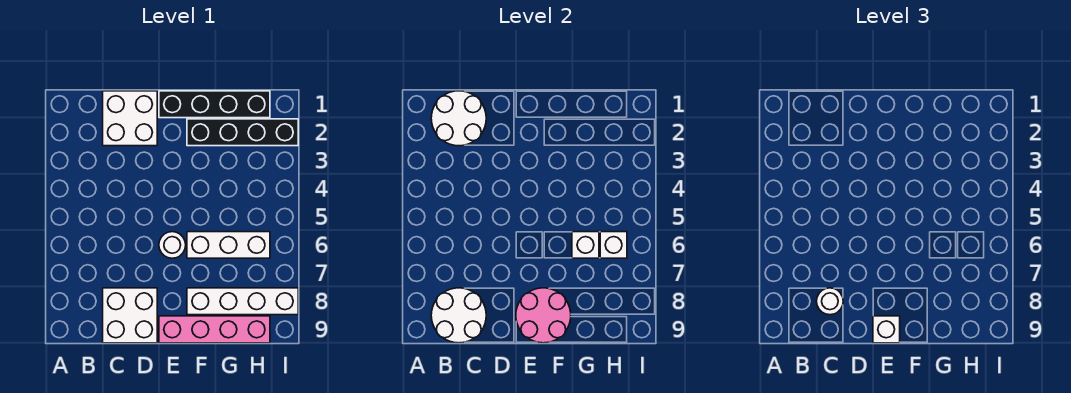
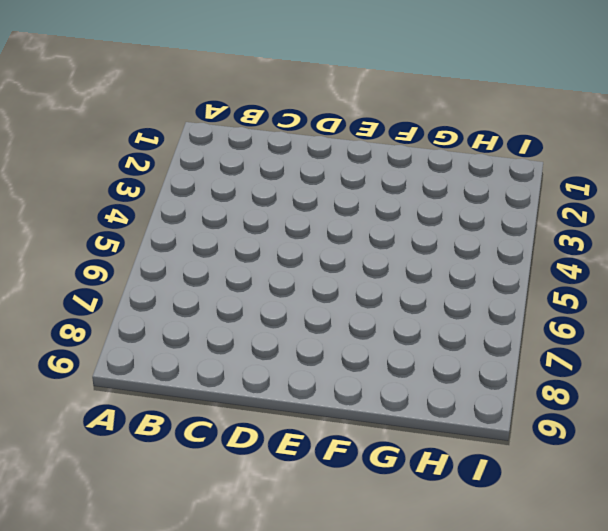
none -> white 2x2 brick [103,91,157,146]
none -> white 2x2 brick [103,288,157,343]
none -> black 1x4 brick [159,91,270,118]

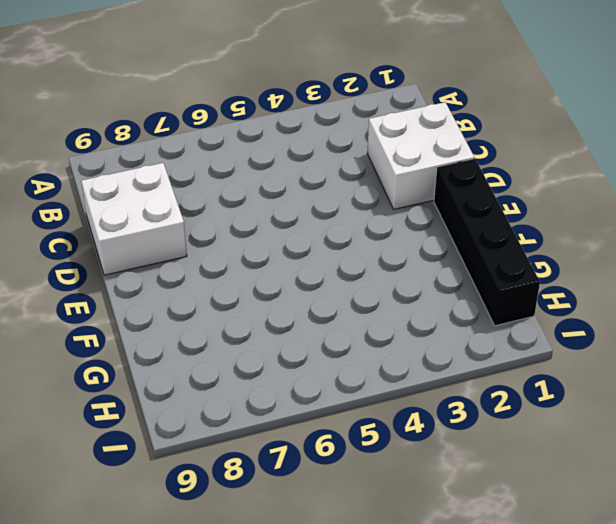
none -> white 1x1 round brick [159,232,186,258]
none -> pink 1x4 brick [159,316,270,343]
none -> black 1x4 brick [187,119,298,146]

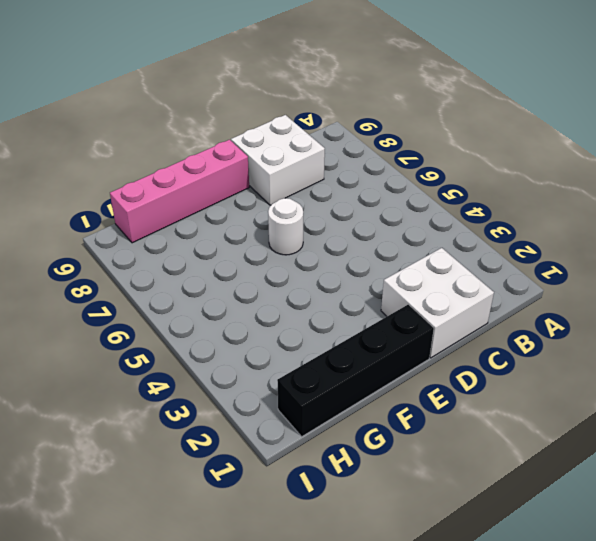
none -> black 1x4 brick [187,119,298,146]
none -> white 1x3 brick [187,232,270,258]
none -> white 1x4 brick [187,288,298,315]

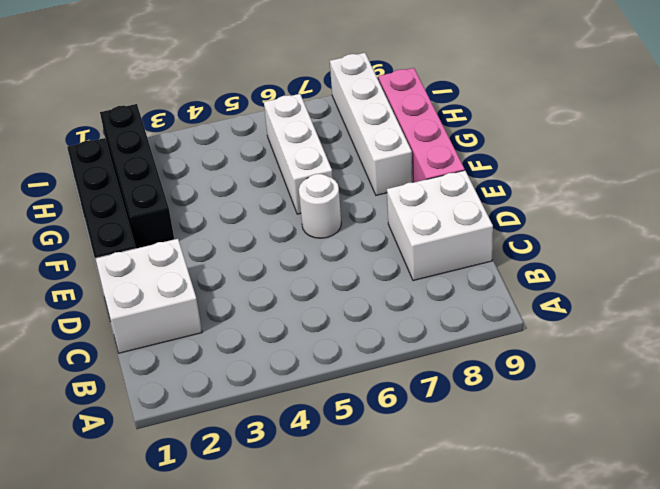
none -> white 2x2 round brick [431,91,486,146]
none -> white 2x2 round brick [431,288,486,343]
none -> pink 2x2 round brick [516,288,571,343]

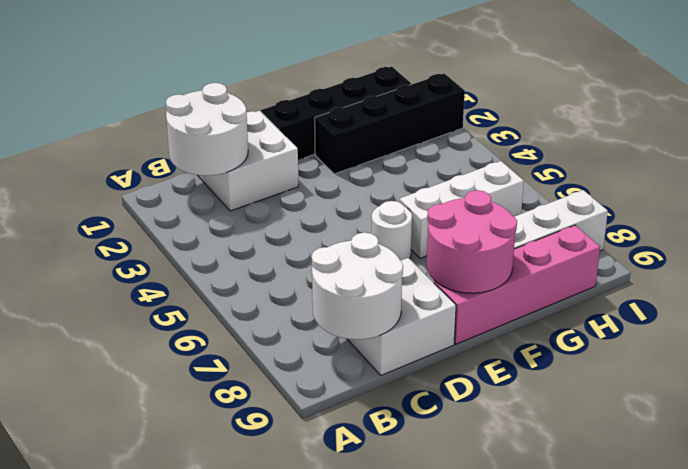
none -> white 1x1 brick [572,232,599,258]
none -> white 1x1 brick [600,232,627,258]
none -> white 1x1 round brick [817,288,843,315]

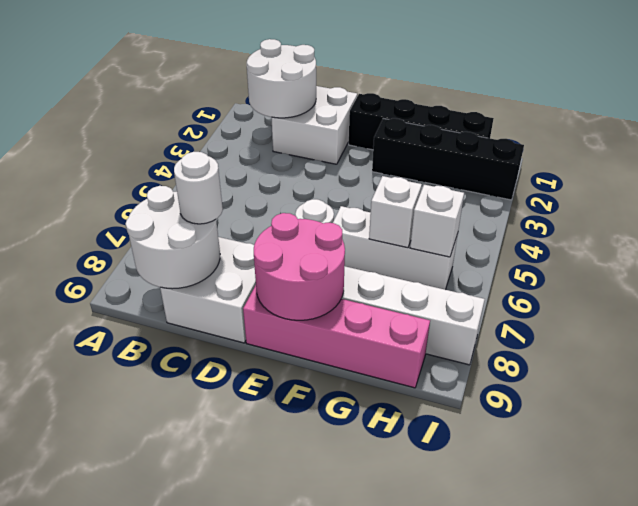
none -> white 1x1 brick [873,316,900,343]

